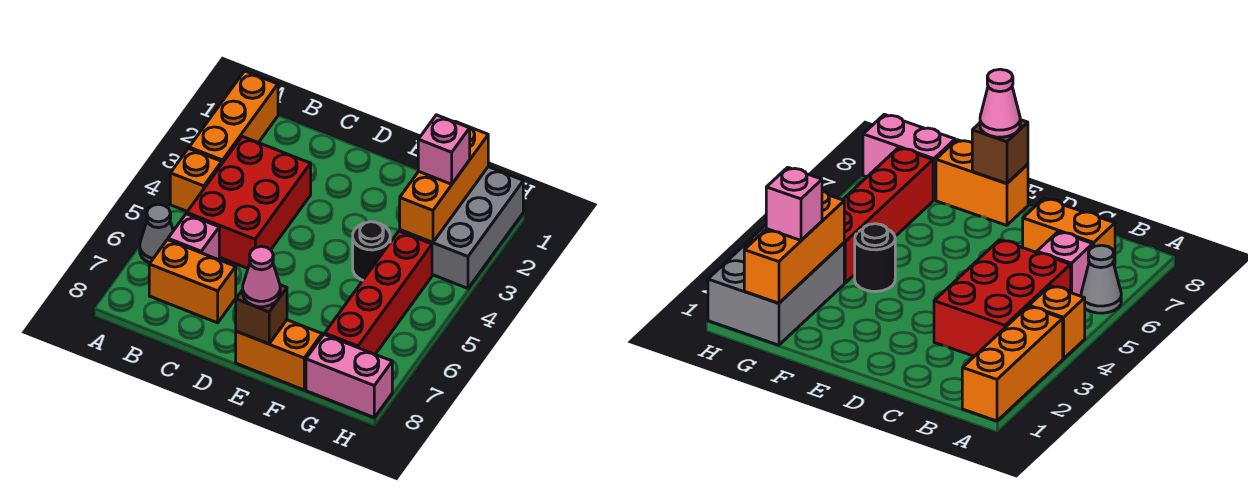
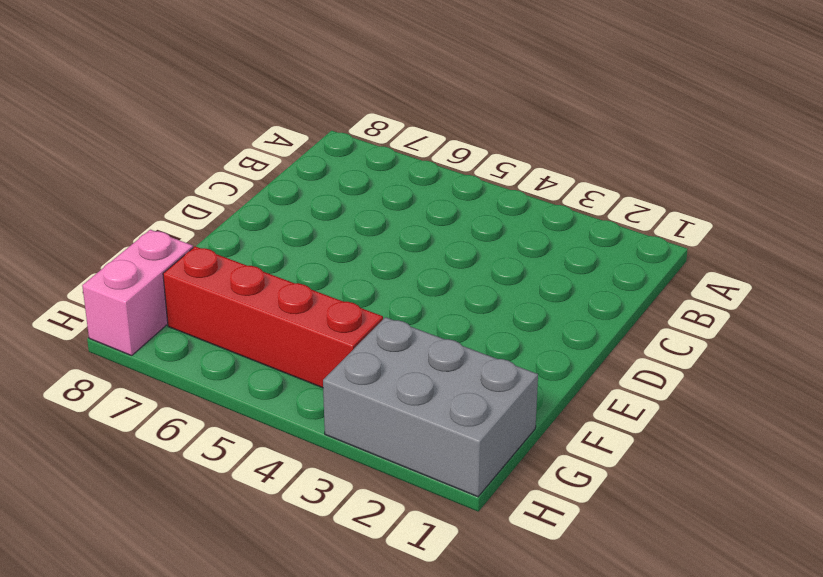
none -> orange 1x3 brick [189,71,278,163]
none -> orange 1x1 brick [170,148,222,211]
none -> grey 1x1 cone [140,204,173,263]

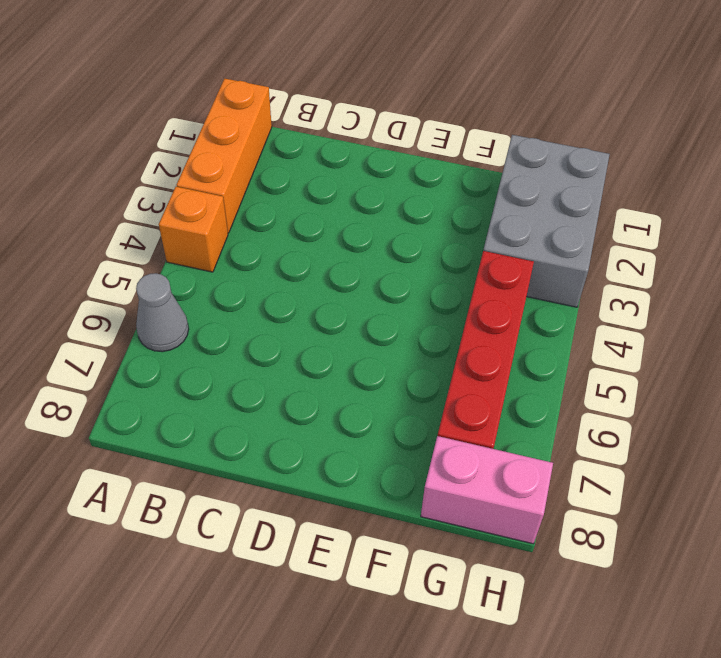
none -> red 2x3 brick [187,136,311,268]
none -> pink 1x1 brick [168,214,219,260]
none -> orange 1x2 brick [149,240,236,323]

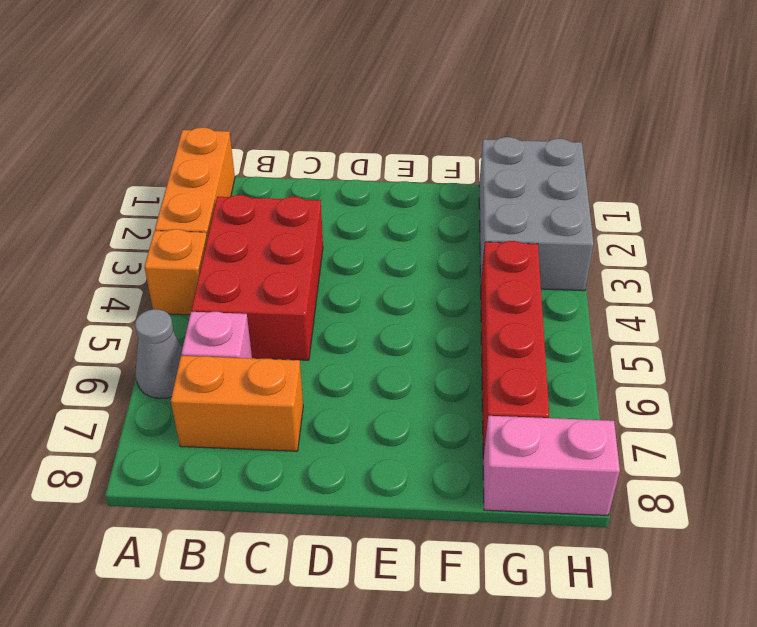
none -> orange 1x2 brick [236,320,322,390]
none -> black 1x1 round brick [353,222,390,280]
none -> brown 1x1 brick [236,285,287,344]

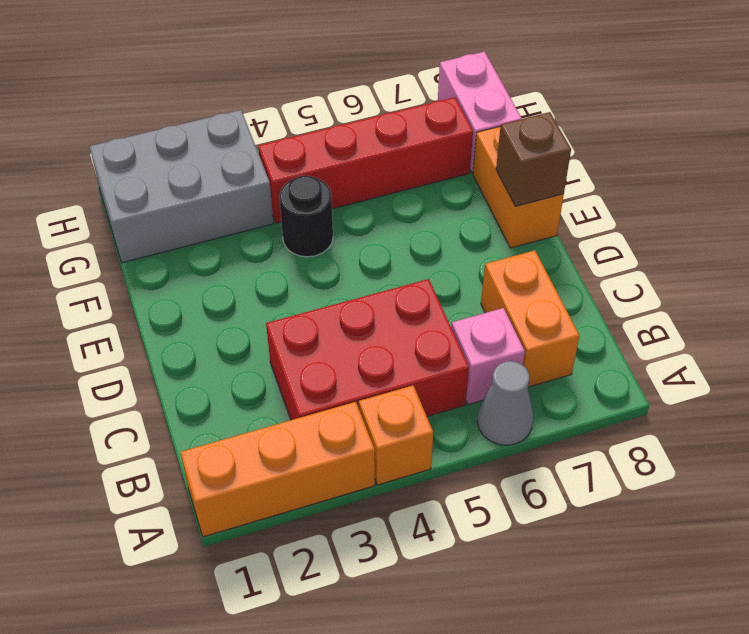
none -> orange 1x3 brick [400,121,488,242]
none -> pink 1x1 cone [243,246,280,307]
none -> pink 1x1 brick [418,115,470,184]

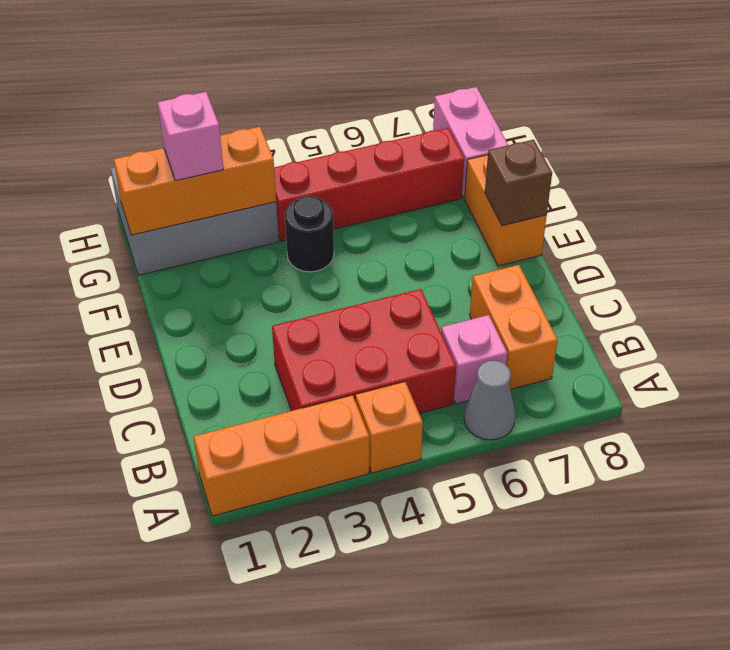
none -> pink 1x1 cone [243,246,280,307]

